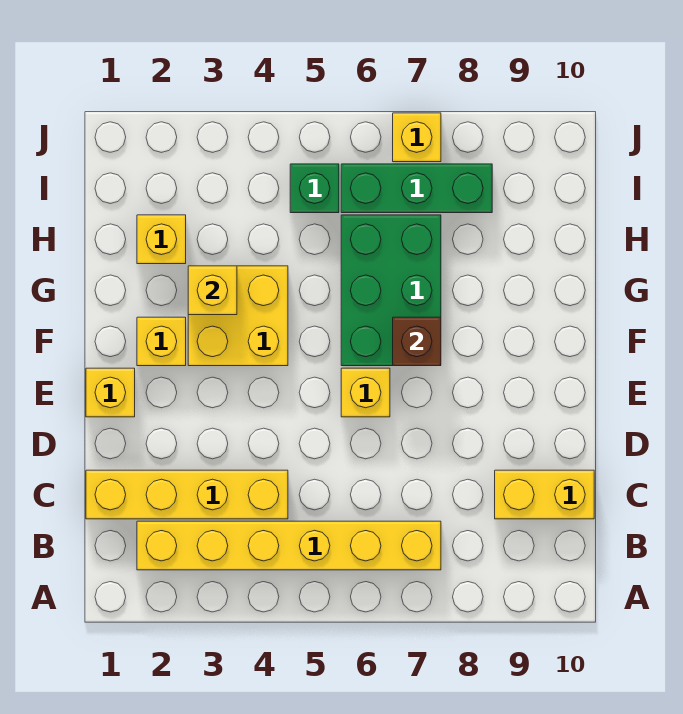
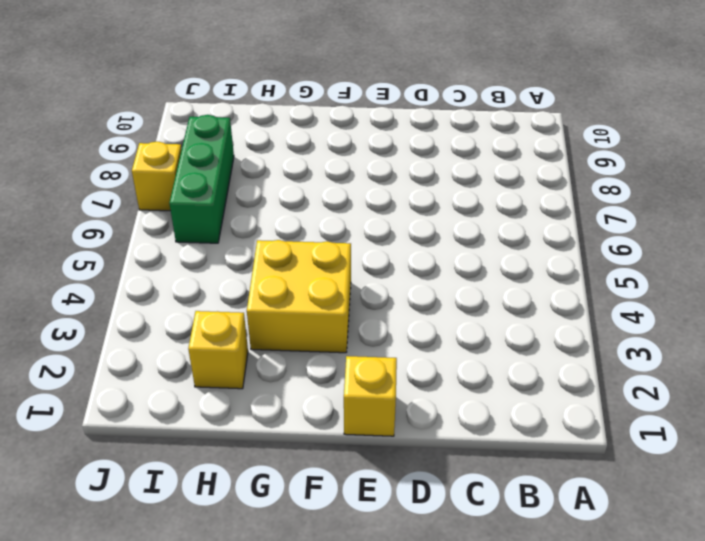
none -> yellow 1x6 brick [137,521,441,570]
none -> yellow 1x4 brick [86,470,288,519]
none -> yellow 1x2 brick [495,470,594,519]

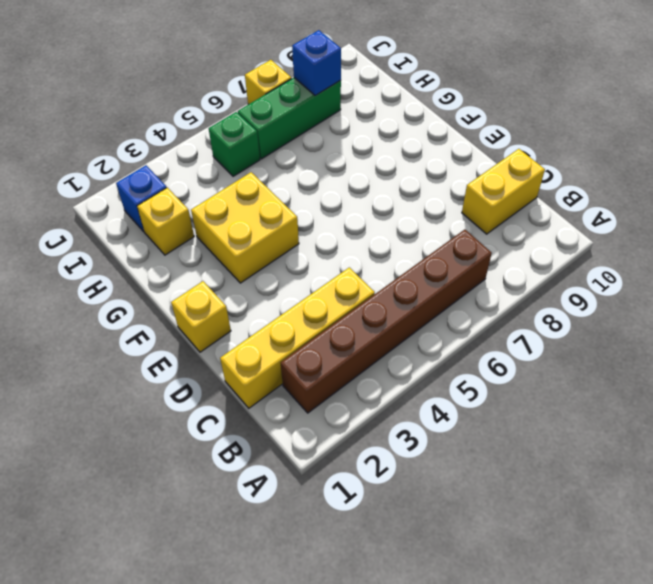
brown 1x6 brick [281,230,492,413] -> yellow 1x6 brick [137,521,441,570]
blue 1x1 brick [116,165,167,232] -> none
blue 1x1 brick [292,30,341,96] -> none
none -> yellow 1x1 brick [341,368,390,417]
none -> yellow 1x1 brick [137,317,186,366]
none -> green 2x3 brick [341,215,441,366]

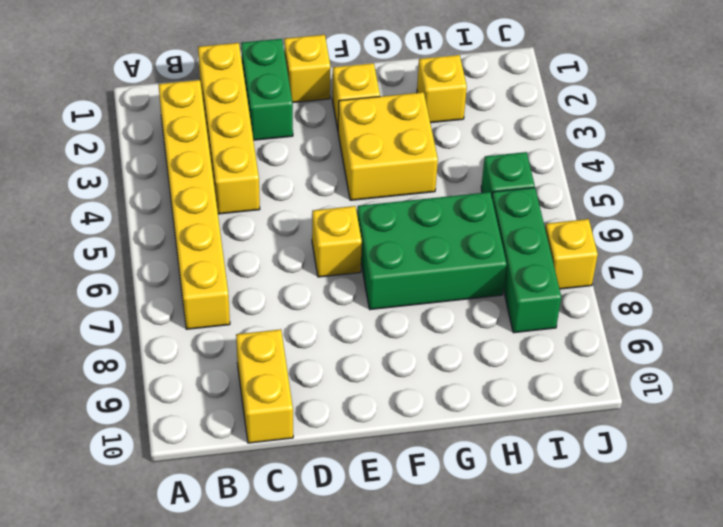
green 1x2 brick [241,39,293,140] -> none
none -> brown 1x1 brick [393,317,441,366]
none -> yellow 1x1 brick [188,266,237,315]

